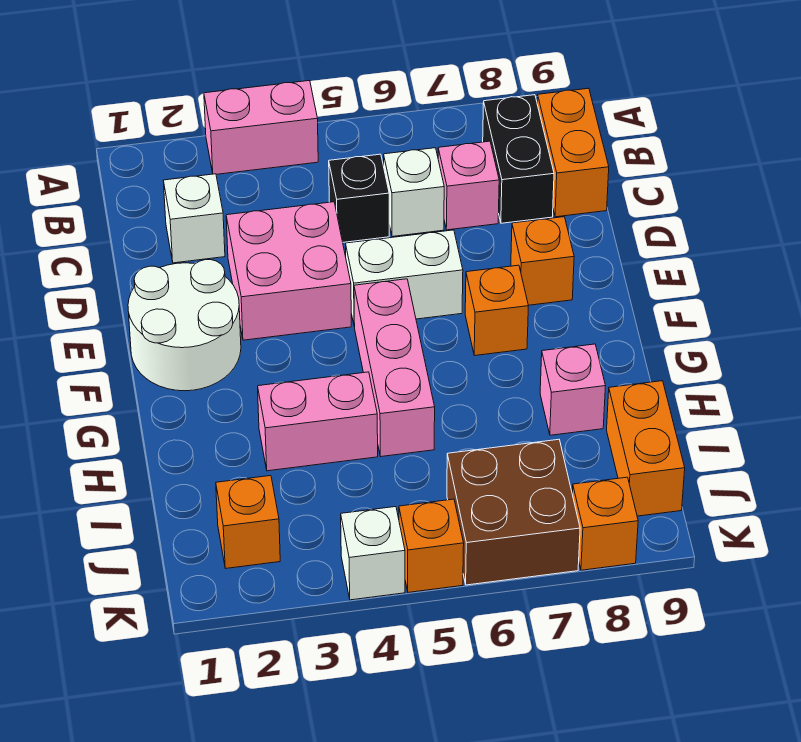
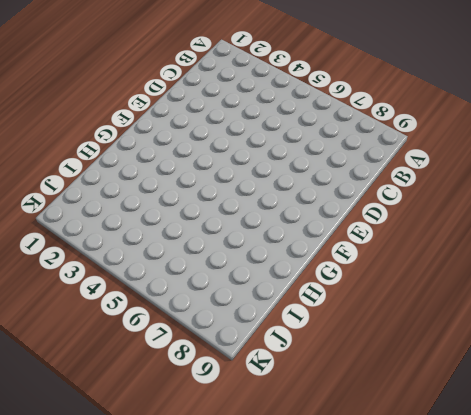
none -> pink 1x2 brick [204,81,318,174]
none -> black 1x2 brick [483,95,554,223]
none -> orange 1x2 brick [537,88,609,217]

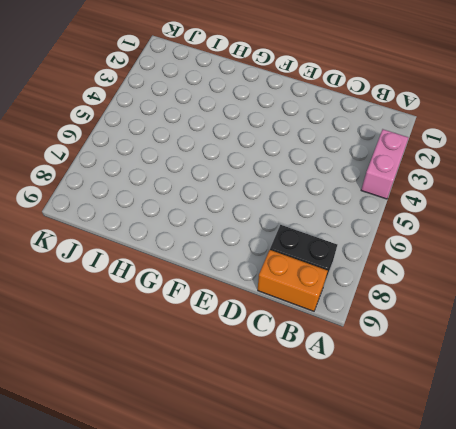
none -> white 1x1 brick [163,174,225,263]
none -> black 1x1 brick [329,154,389,242]
none -> white 1x1 brick [384,148,444,237]

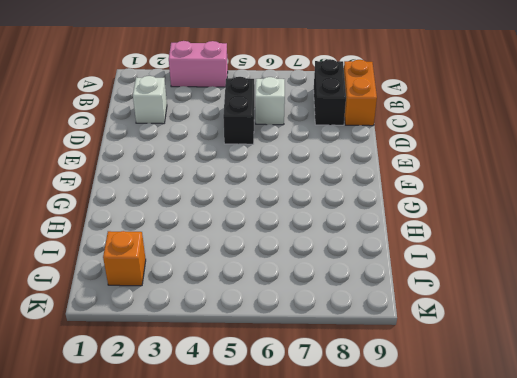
black 1x2 brick [223,77,255,144] -> black 1x1 brick [329,154,389,242]
none -> pink 1x1 brick [438,141,499,230]
none -> pink 2x2 brick [226,202,351,340]
none -> white 2x2 round brick [128,260,241,391]

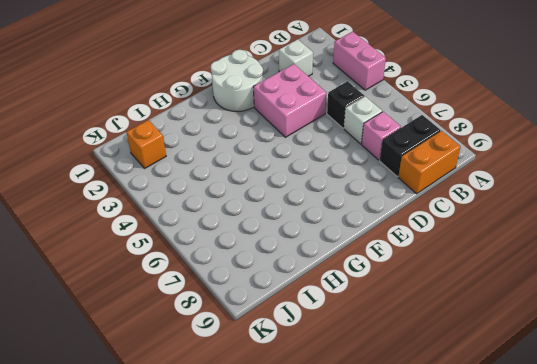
none -> white 1x2 brick [346,230,463,327]
none -> orange 1x1 brick [511,217,574,305]
none -> pink 1x3 brick [354,279,435,457]

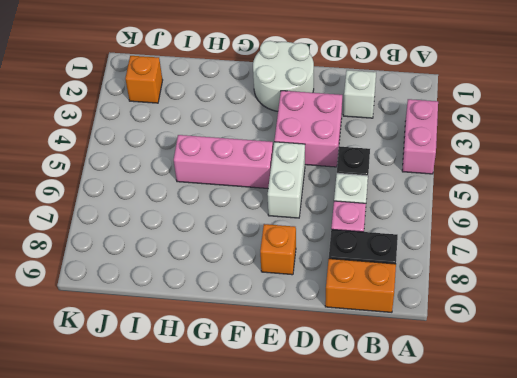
none -> orange 1x1 brick [465,265,528,356]
none -> pink 1x2 brick [258,372,378,471]
none -> pink 1x1 brick [540,344,605,435]

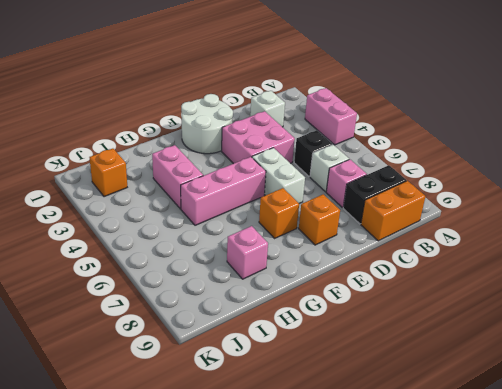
none -> orange 1x2 brick [607,381,685,516]
none -> brown 2x2 brick [447,439,580,585]
none -> white 1x1 brick [341,507,405,600]

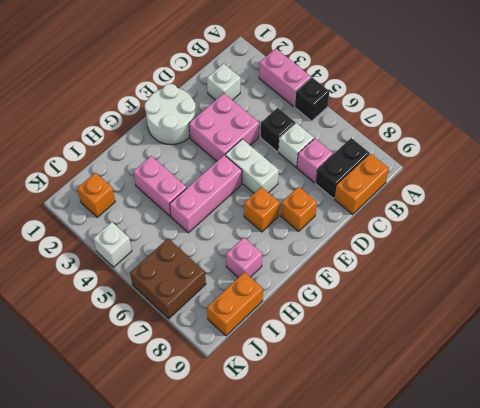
black 1x1 brick [295,78,329,121] -> none
none -> orange 1x1 brick [399,499,464,592]
none -> orange 1x1 brick [572,477,638,570]

